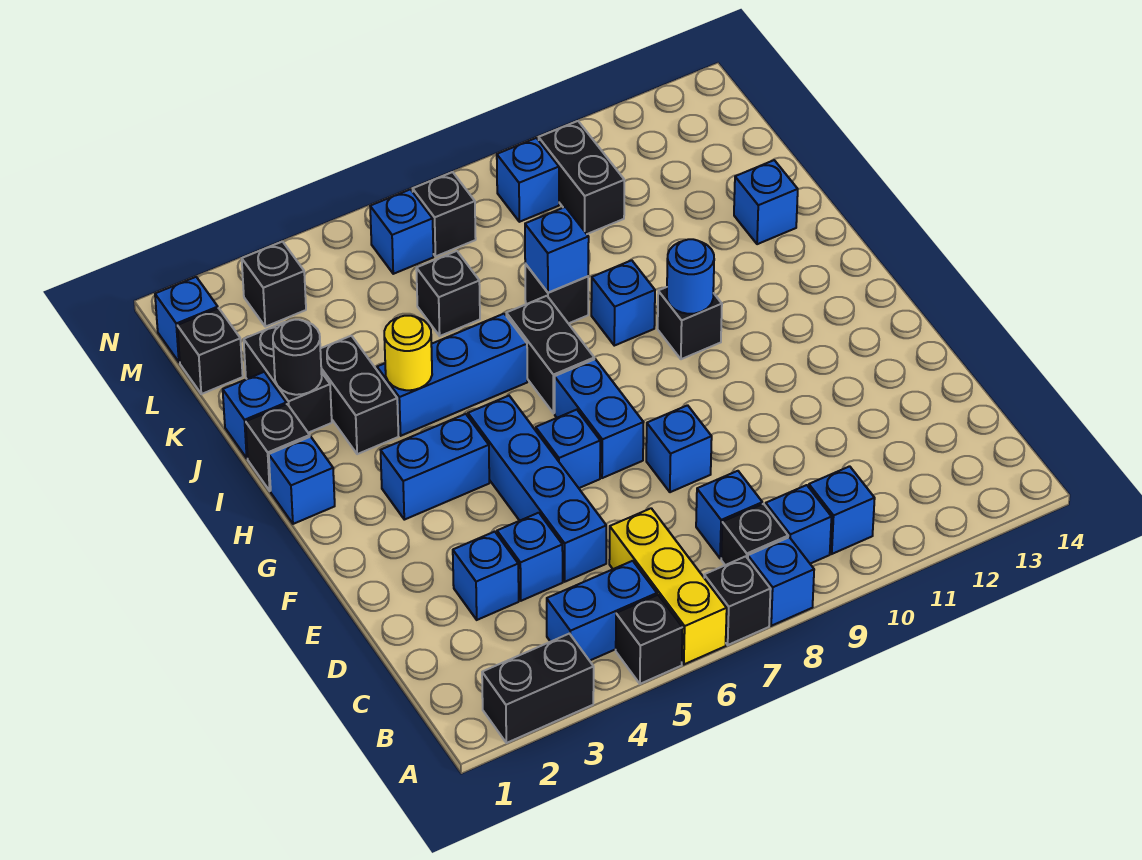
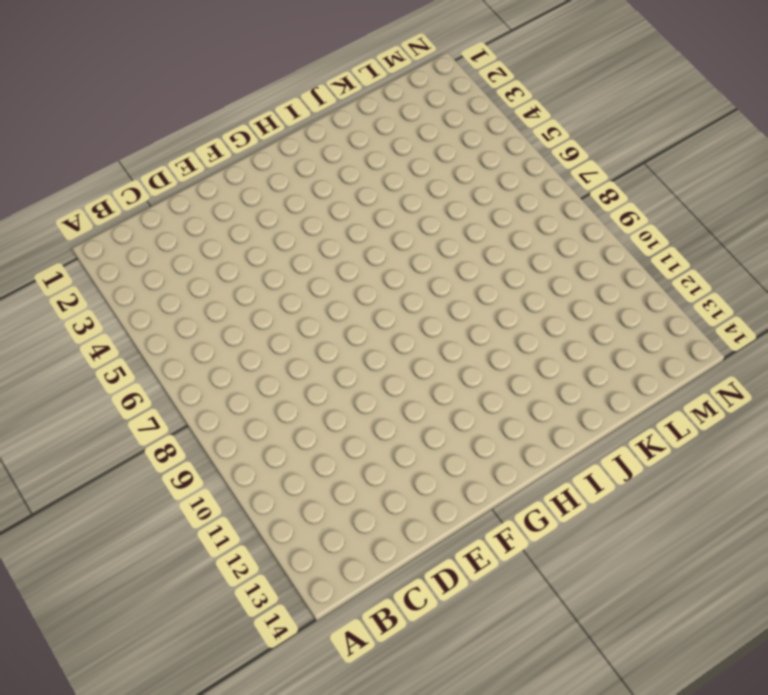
none -> black 1x2 brick [482,634,594,743]
none -> black 1x1 brick [616,595,683,684]
none -> yellow 1x3 brick [609,508,727,664]
none -> black 1x1 brick [704,556,771,645]

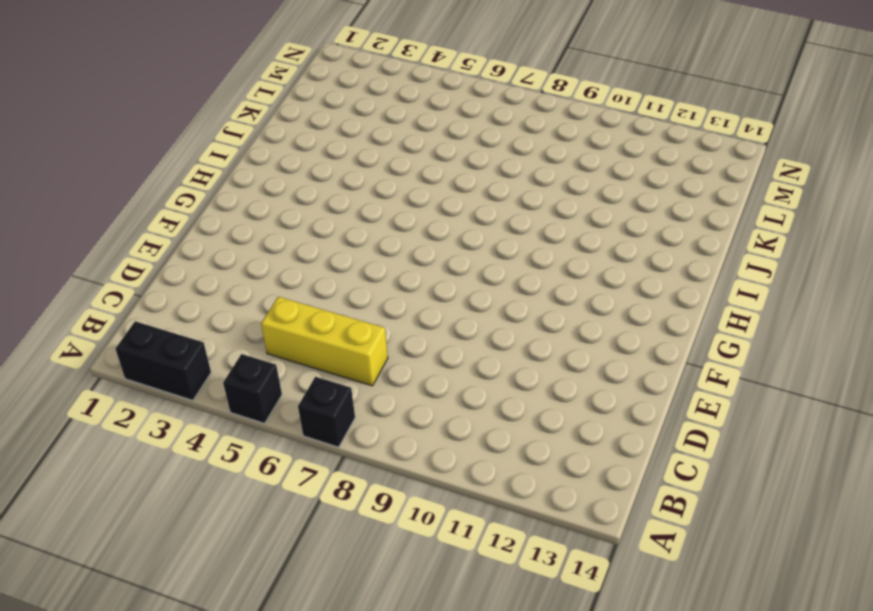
yellow 1x3 brick [261,297,388,386] -> yellow 1x3 brick turned to [609,508,727,664]
none -> blue 1x1 brick [748,537,814,626]
none -> blue 1x2 brick [547,561,657,661]
none -> black 1x1 brick [721,504,788,565]
none -> blue 1x1 brick [766,485,831,564]

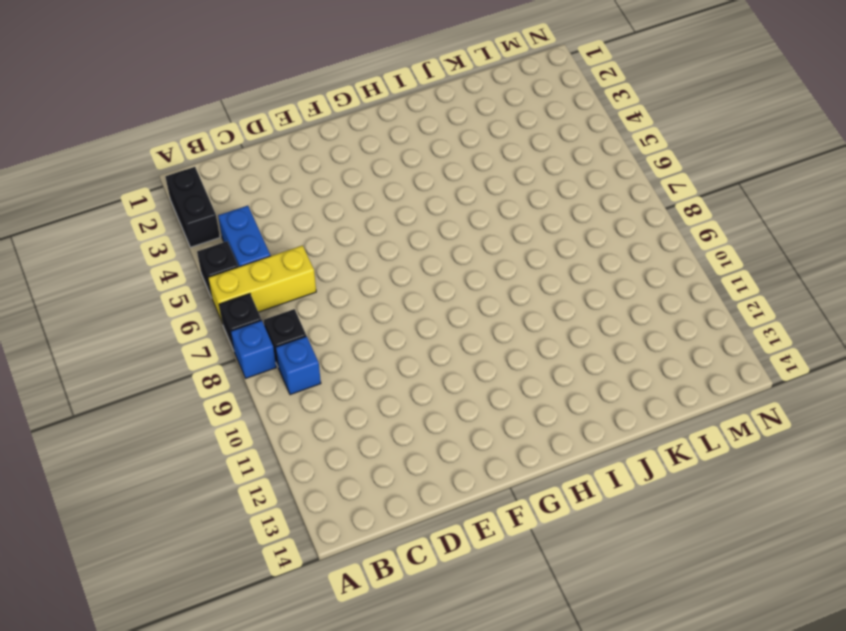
none -> blue 1x1 brick [809,466,875,554]
none -> blue 1x1 brick [696,471,762,558]
none -> blue 1x1 brick [453,532,519,620]
none -> blue 1x1 brick [497,513,563,601]

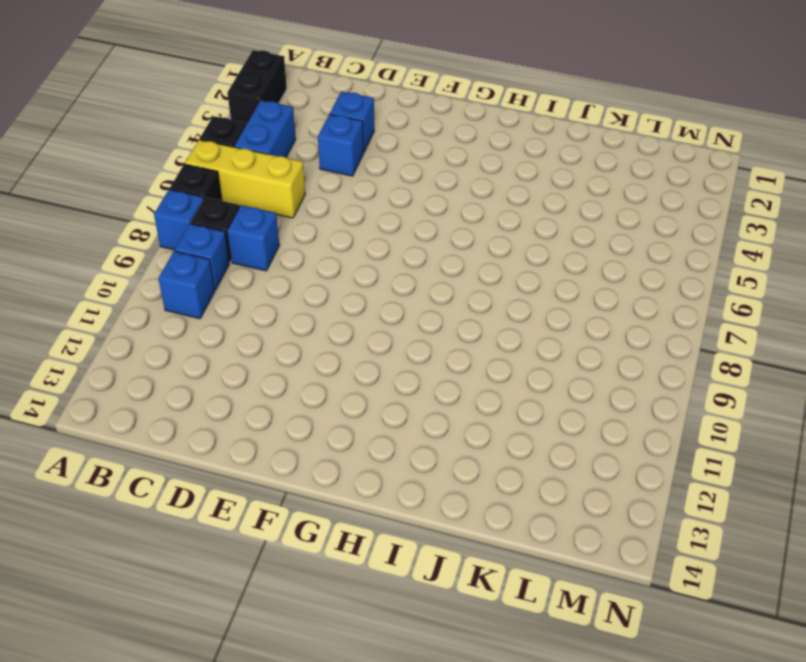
none -> blue 1x4 brick [468,396,606,582]
none -> blue 1x1 brick [646,405,712,492]
none -> blue 1x1 brick [536,410,600,488]
none -> blue 1x2 brick [555,359,644,478]

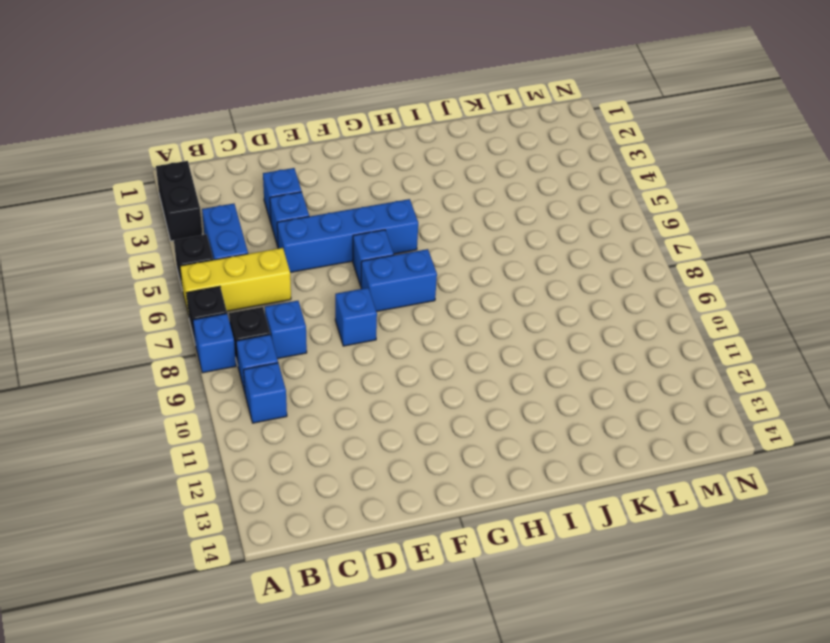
none -> blue 1x2 brick [381,414,489,520]
none -> blue 1x1 brick [269,437,335,524]
none -> black 1x2 brick [506,296,594,413]
none -> black 1x1 brick [658,287,722,359]

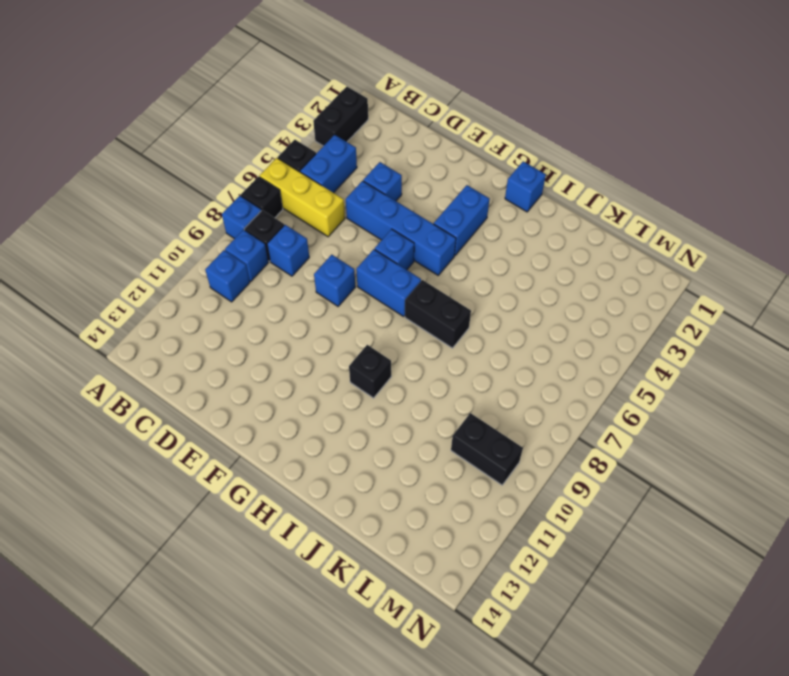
none -> blue 1x1 brick [453,532,519,620]
none -> black 1x1 brick [246,404,310,491]
none -> black 1x2 brick [320,336,398,454]
none -> blue 1x3 brick [377,314,527,436]

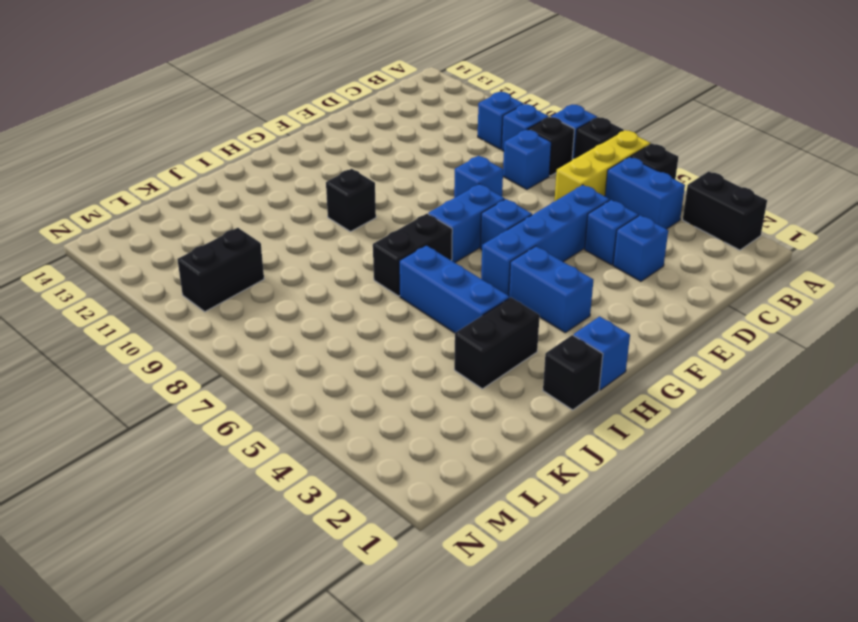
none -> blue 1x1 brick [591,260,655,346]
none -> blue 1x1 brick [223,372,286,458]
none -> black 1x2 brick [244,322,332,433]
none -> black 1x1 brick [525,264,588,324]

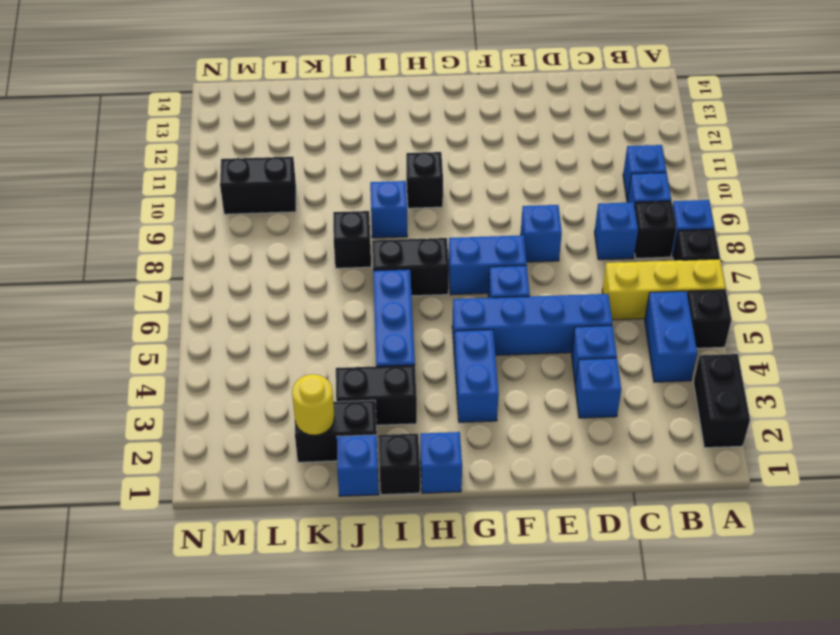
yellow 1x1 round brick [292,374,334,435] -> yellow 1x1 round brick moved to [384,316,432,390]
none -> blue 1x1 brick [734,160,798,244]
none -> black 1x1 brick [416,251,480,336]
none -> black 1x1 brick [177,308,243,394]
none -> blue 1x1 brick [155,277,218,362]

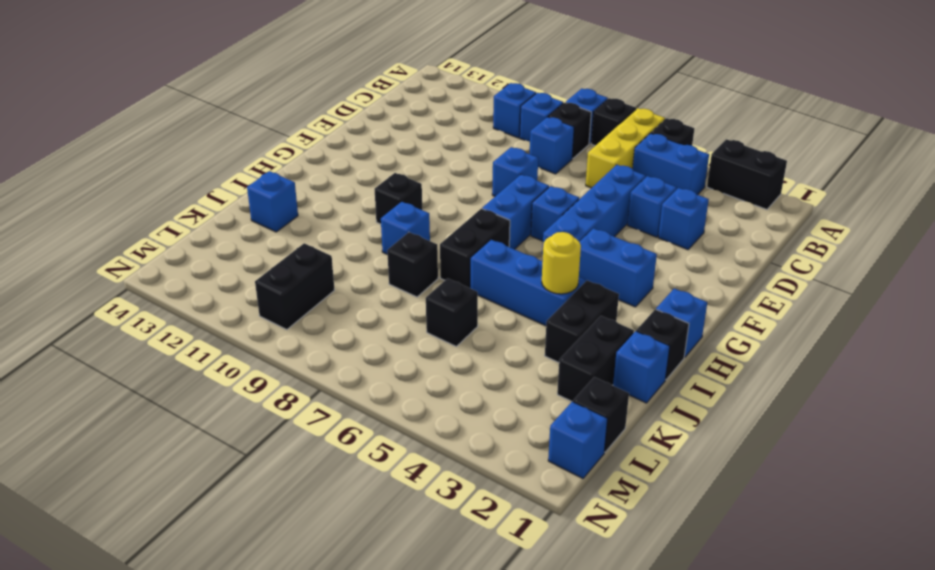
none -> black 1x1 brick [242,242,306,327]
none -> blue 1x1 brick [370,189,433,274]
none -> black 1x1 brick [413,172,476,256]
none -> blue 1x1 brick [497,138,559,222]

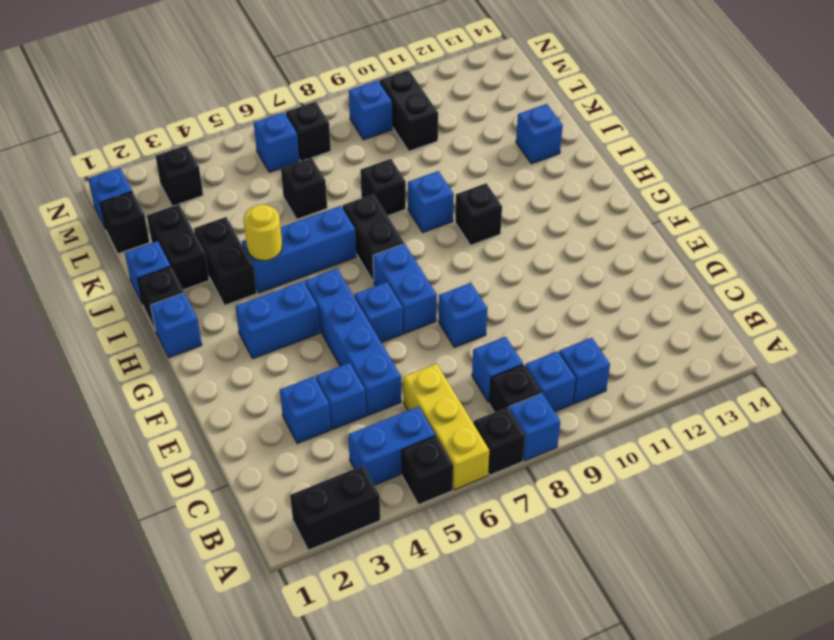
none -> blue 1x1 round brick [667,239,714,314]
none -> black 1x1 round brick [273,320,322,395]
none -> blue 1x1 brick [525,207,589,293]

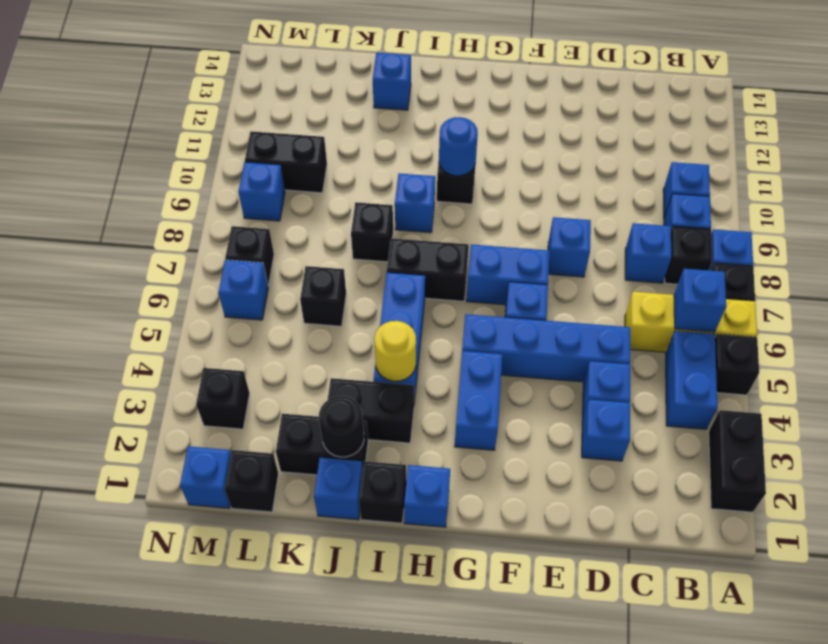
blue 1x1 brick [674,269,726,332] -> blue 1x1 brick moved to [525,207,589,293]

